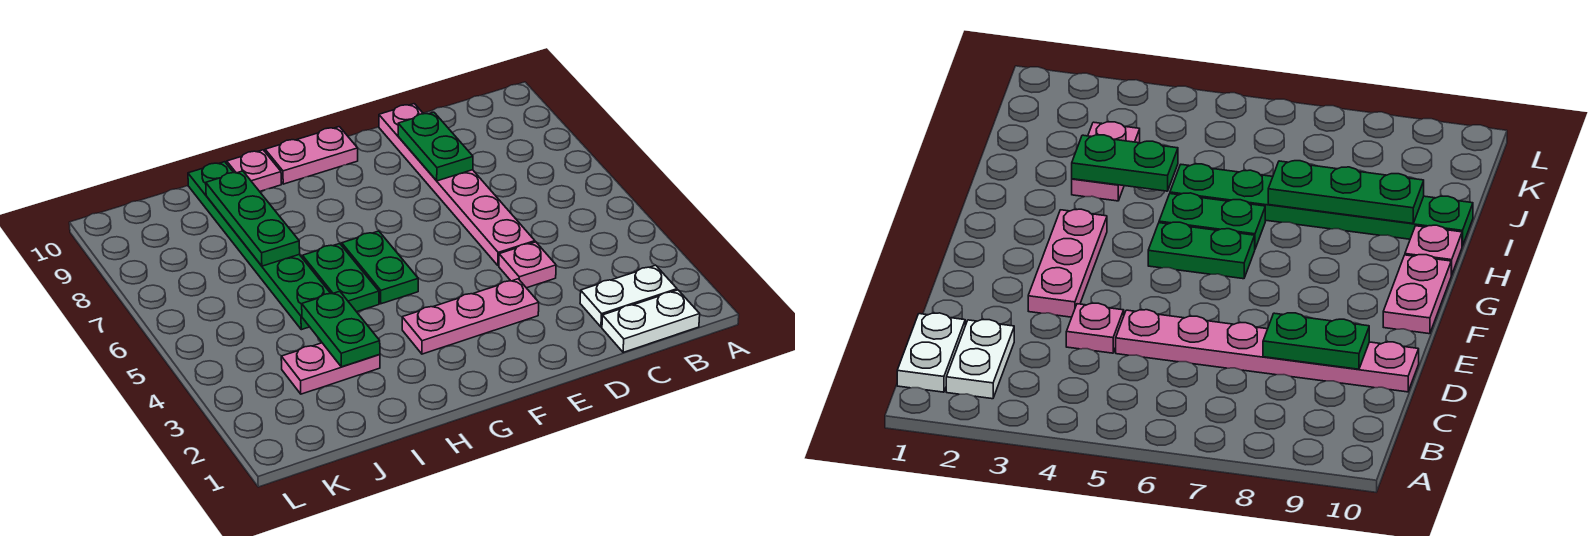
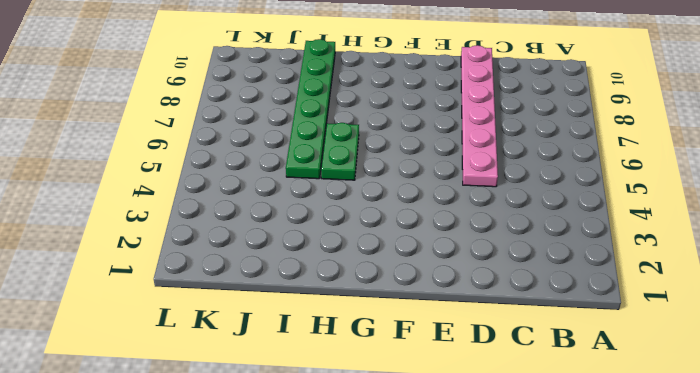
none -> white 1x2 plate [602,290,700,352]
none -> white 1x2 plate [580,265,677,327]
none -> pink 1x1 plate [499,242,556,288]

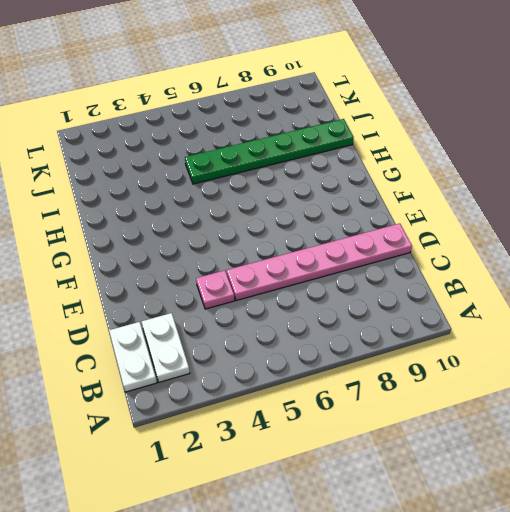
none -> pink 1x3 plate [402,279,539,354]
none -> pink 1x2 plate [265,127,358,184]
none -> green 1x2 plate [342,231,418,304]

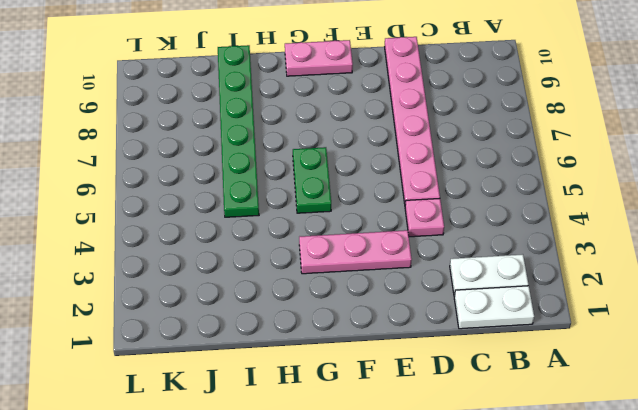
none -> green 1x2 plate [302,244,379,312]
none -> pink 1x1 plate [227,150,281,191]
none -> pink 1x2 plate [281,343,380,394]

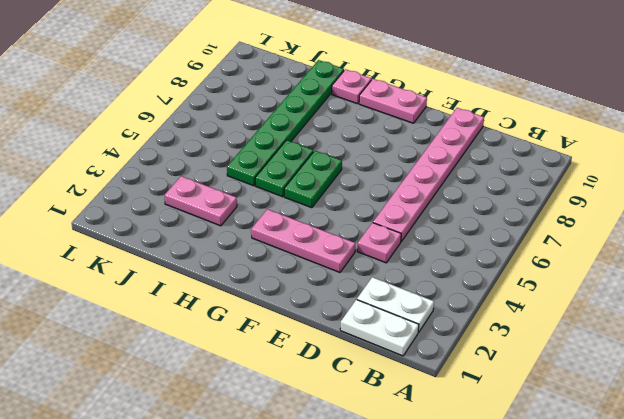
none -> green 1x2 plate [398,112,473,181]
none -> green 1x2 plate [302,291,380,367]
none -> green 1x3 plate [206,171,300,266]

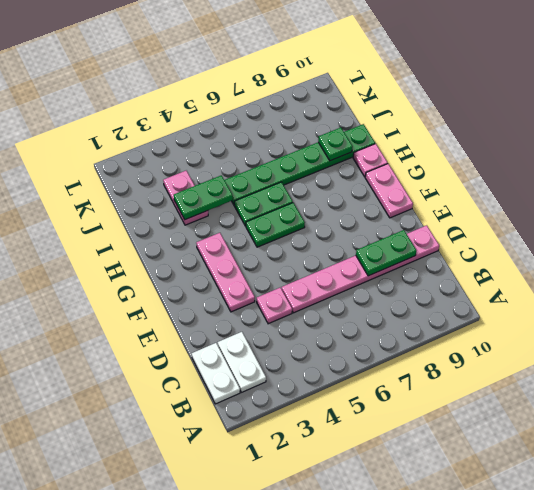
green 1x1 plate [318,128,353,161] -> green 1x3 plate [206,171,300,266]

